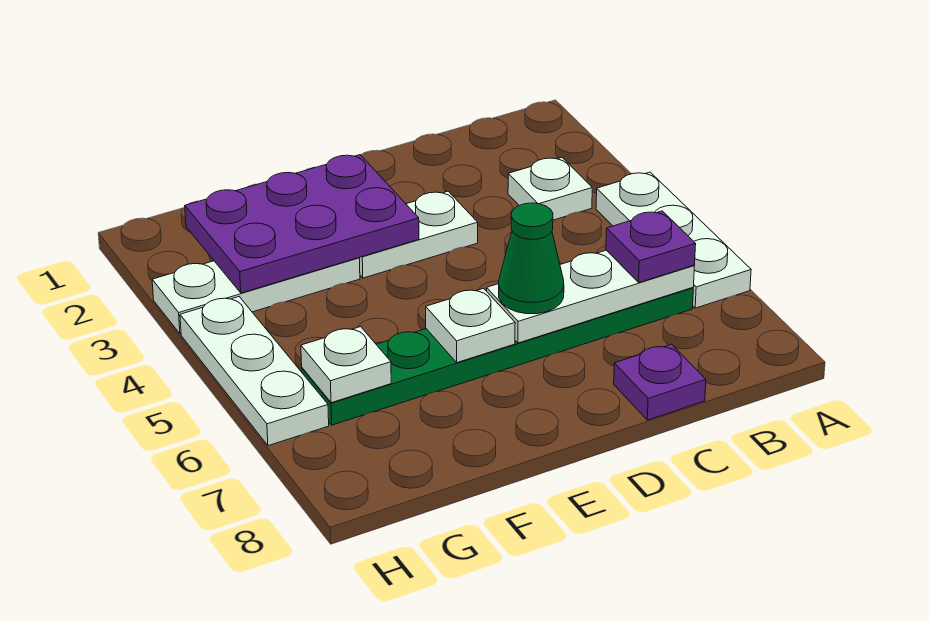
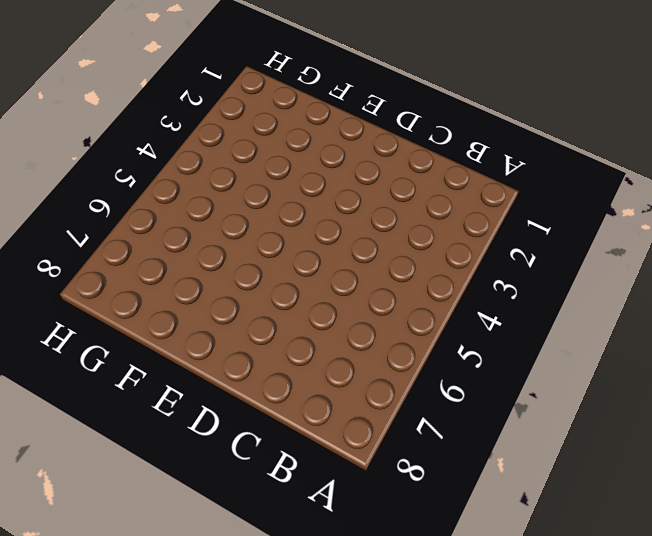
none -> white 1x3 plate [596,172,751,308]
none -> white 1x1 plate [508,158,592,220]
none -> green 1x6 plate [302,288,693,425]

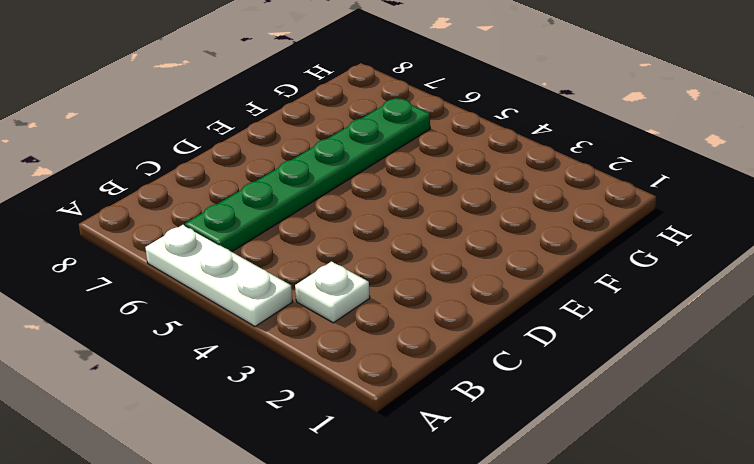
none -> purple 1x1 plate [614,344,706,420]
none -> white 1x2 plate [359,191,478,278]
none -> white 1x3 plate [152,258,360,334]

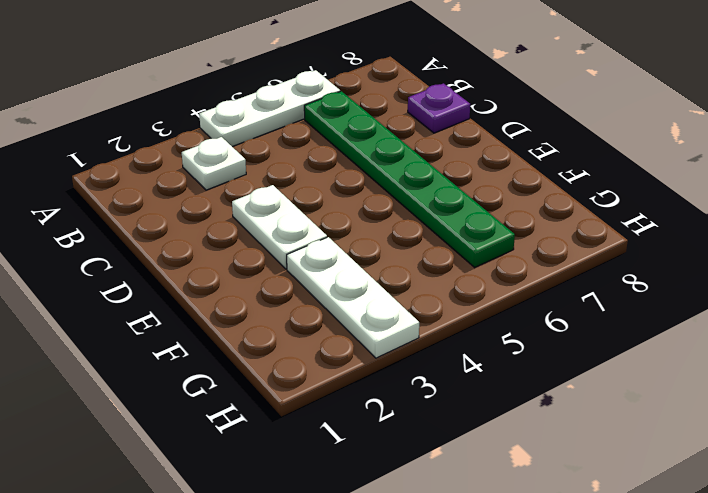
none -> white 1x3 plate [180,297,329,446]
none -> white 1x3 plate [487,250,694,343]
none -> purple 2x3 plate [185,155,419,293]

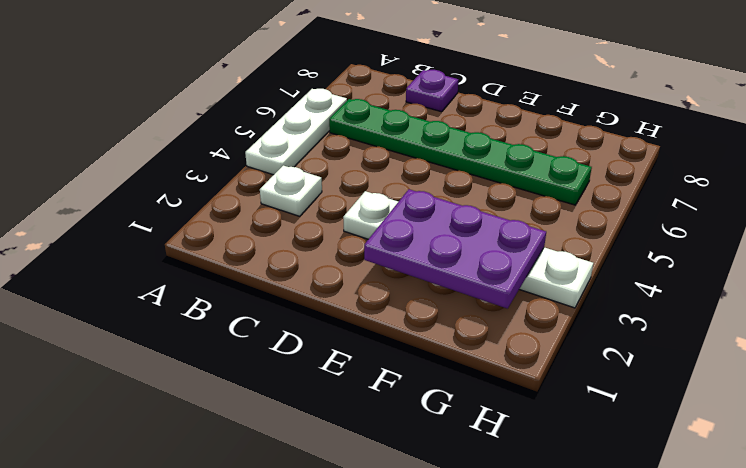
none -> white 1x3 plate [180,297,329,446]
none -> white 1x3 plate [487,250,694,343]
none -> white 1x1 plate [426,288,515,363]

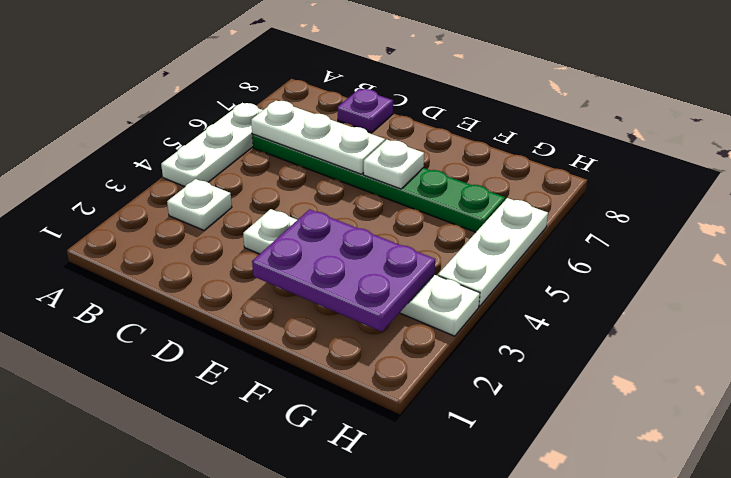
none -> white 1x1 plate [301,327,391,403]
none -> purple 1x1 plate [606,211,696,282]
none -> green 1x1 cone [499,203,564,314]

